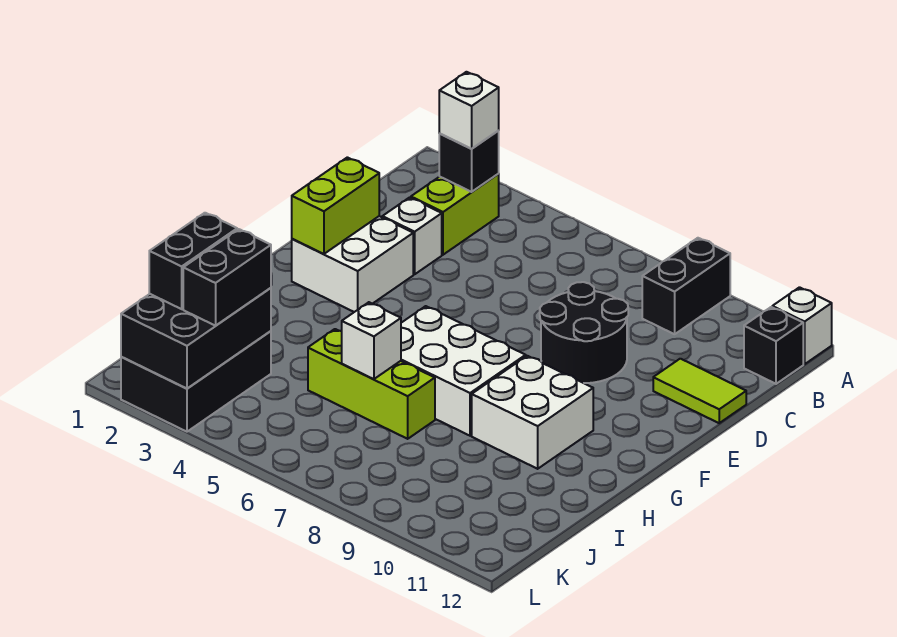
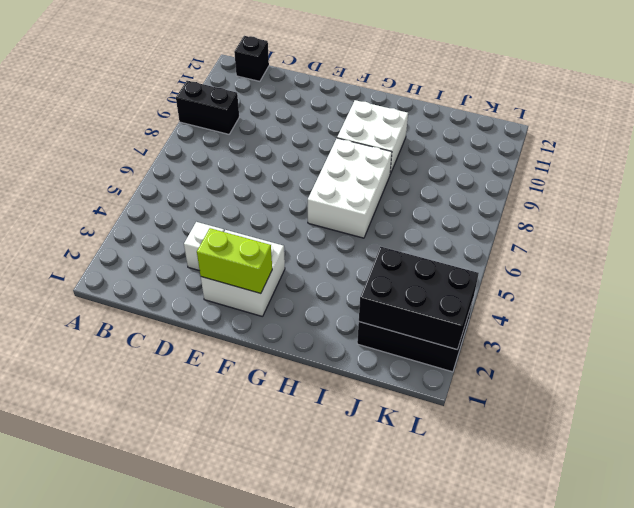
none -> white 1x1 brick [772,287,832,364]
none -> lime 1x2 brick [411,174,499,255]
none -> black 2x2 round brick [540,282,628,383]

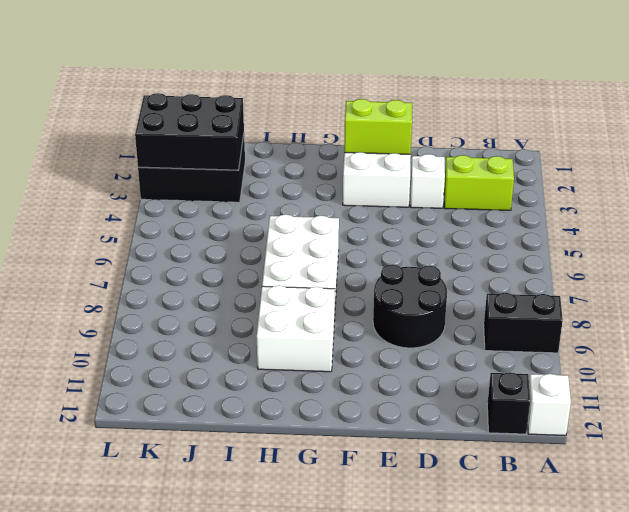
none -> lime 1x2 tile [653,359,746,423]
none -> lime 1x3 brick [308,329,435,439]
none -> black 1x1 brick [439,131,499,192]

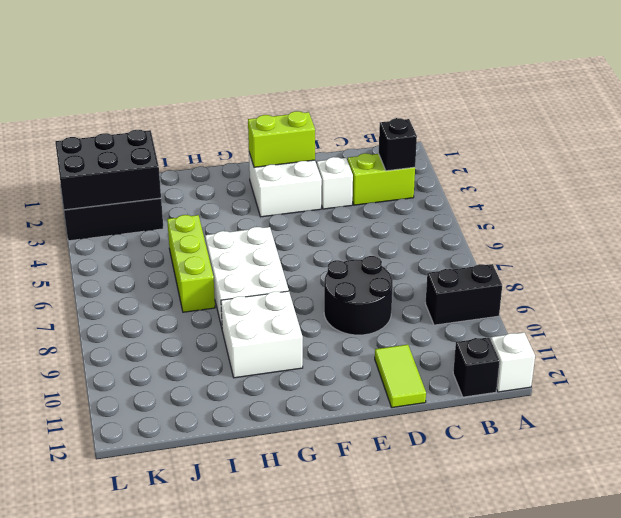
none -> white 1x1 brick [342,302,401,379]
none -> white 1x1 brick [439,72,499,149]
none -> black 1x2 brick [149,213,237,309]

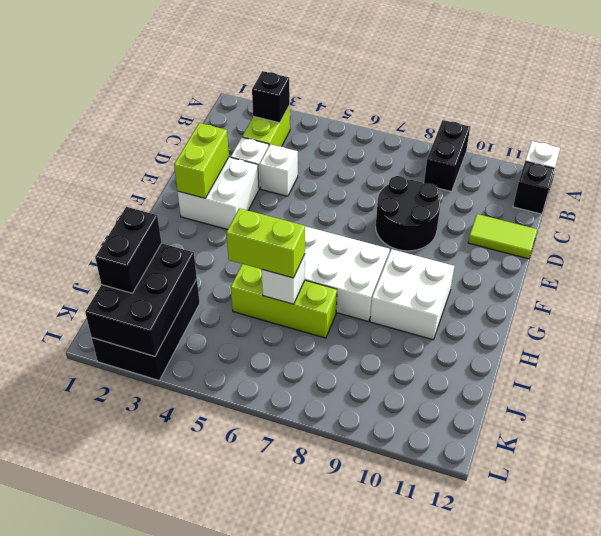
white 1x1 brick [260,144,298,196] -> white 1x1 brick moved to [439,72,499,149]
lime 1x2 brick [226,208,305,278] -> none
none -> black 1x2 brick [183,229,271,326]

